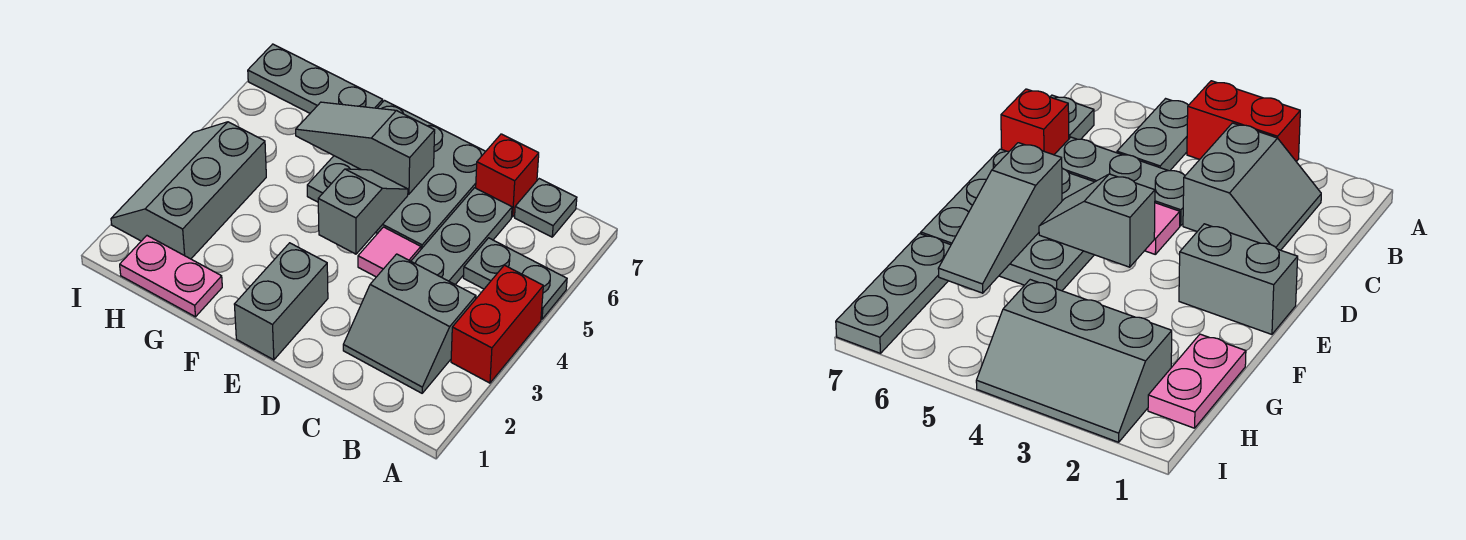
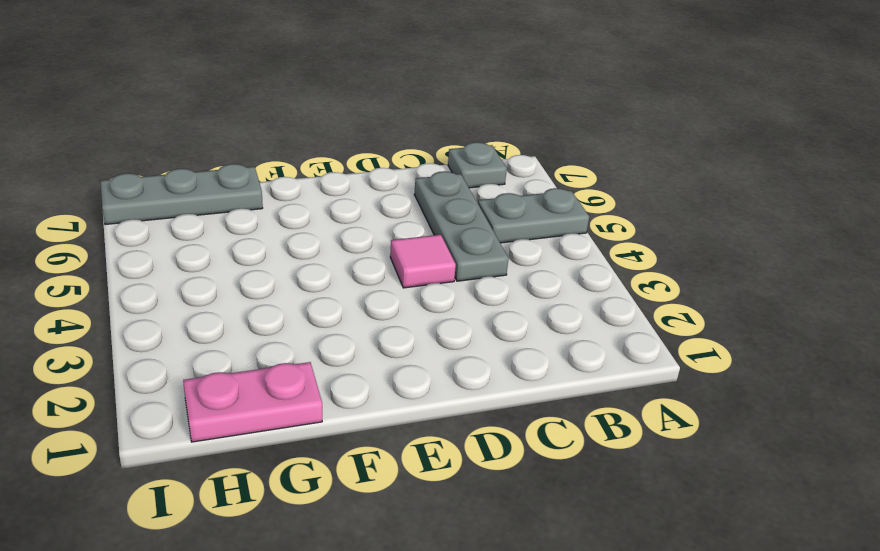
none -> red 1x2 brick [451,265,543,383]
none -> grey 2x2 slope [343,254,476,393]
none -> red 1x1 brick [476,134,539,217]

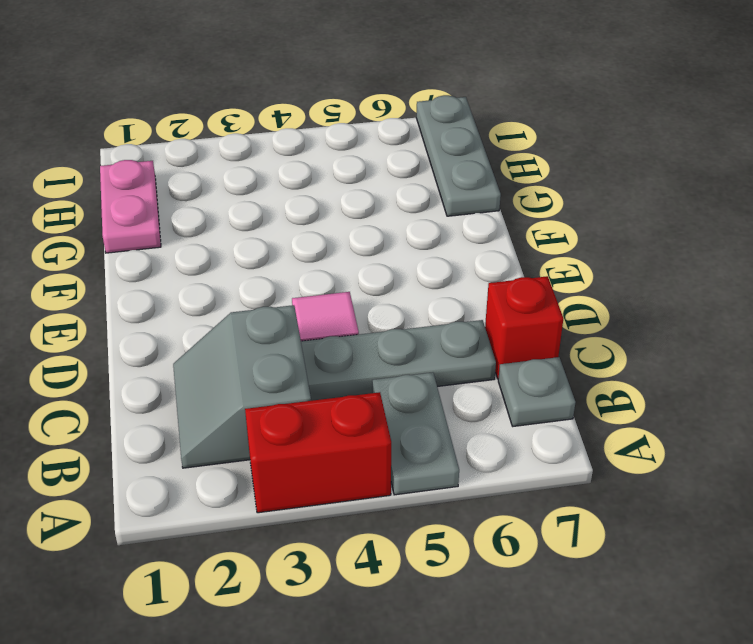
none -> grey 3x3 plate [307,101,486,249]
none -> grey 1x2 brick [234,243,328,360]
none -> grey 2x3 slope [111,122,266,259]

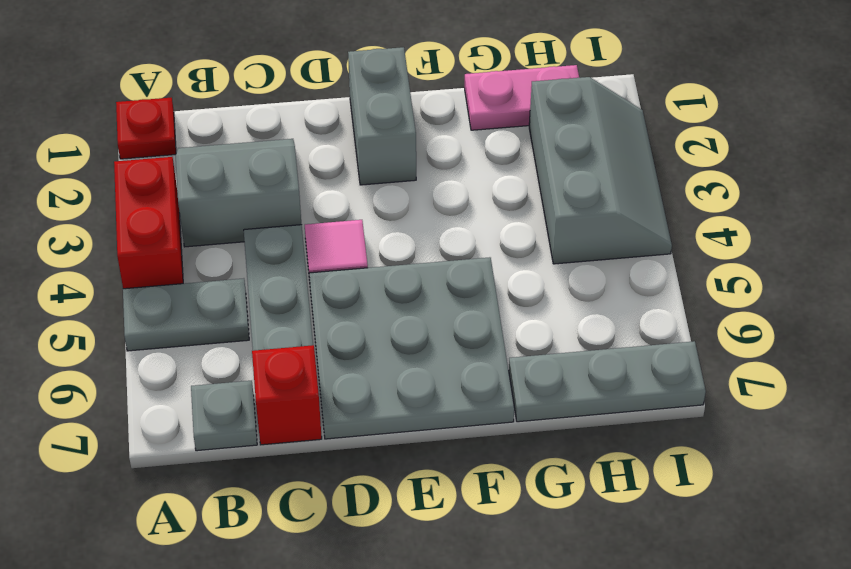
red 1x1 plate [116,98,176,159] -> none
none -> grey 1x2 slope [318,169,408,254]
none -> grey 1x3 slope [296,102,435,194]

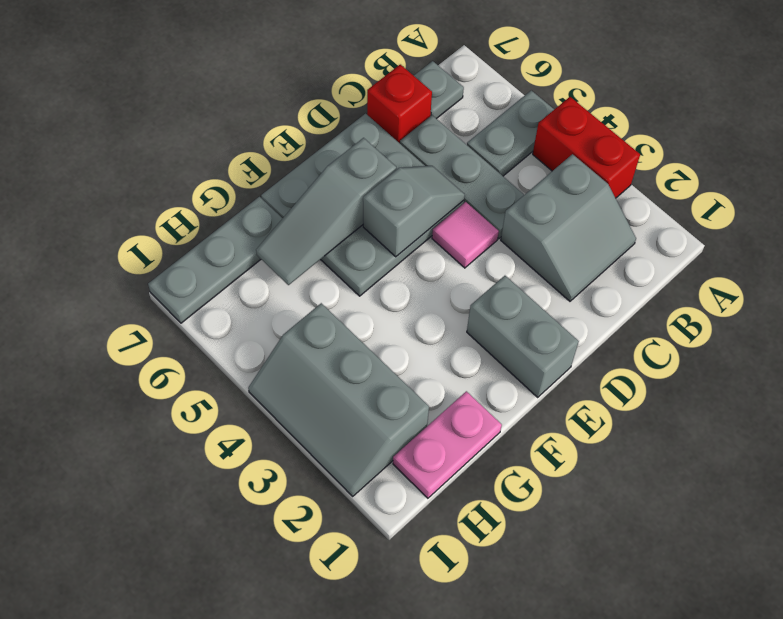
grey 1x2 slope [363,166,465,257] -> grey 1x2 slope turned to [318,169,408,254]

